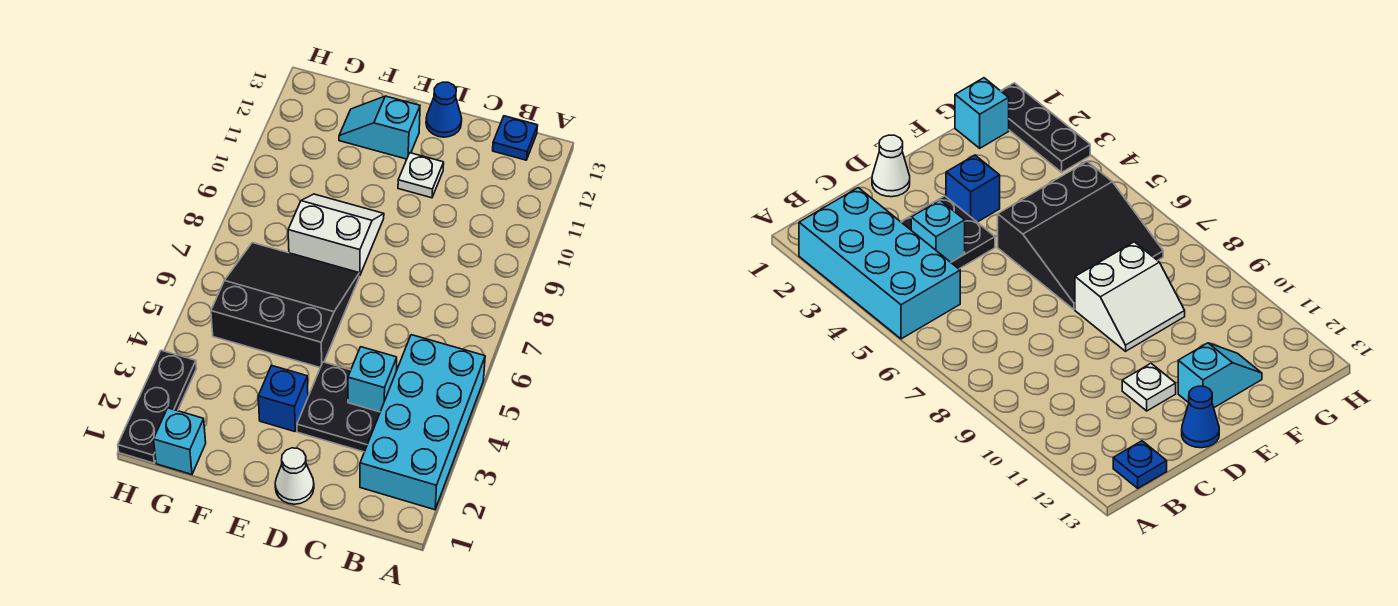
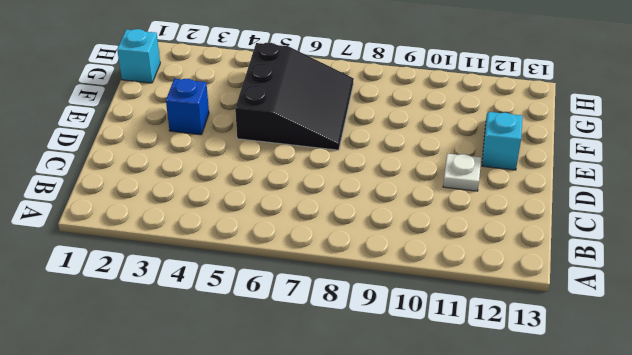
none -> cyan 2x4 brick [360,335,485,510]
none -> blue 1x1 plate [493,116,538,160]
none -> black 2x2 plate [297,362,380,452]

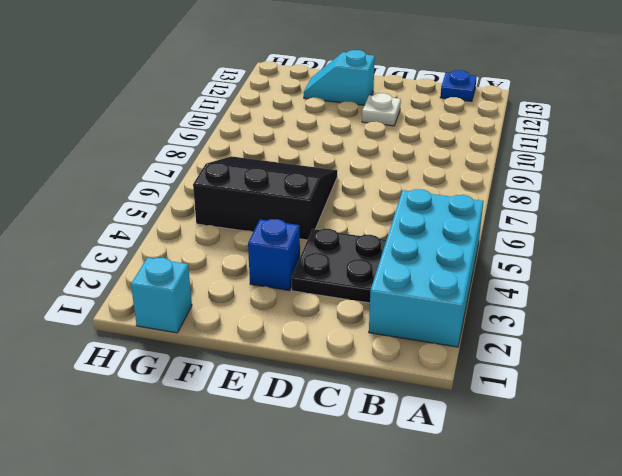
none -> white 1x1 cone [275,448,314,504]
none -> blue 1x1 cone [426,82,462,137]
none -> white 2x2 slope [288,194,384,276]

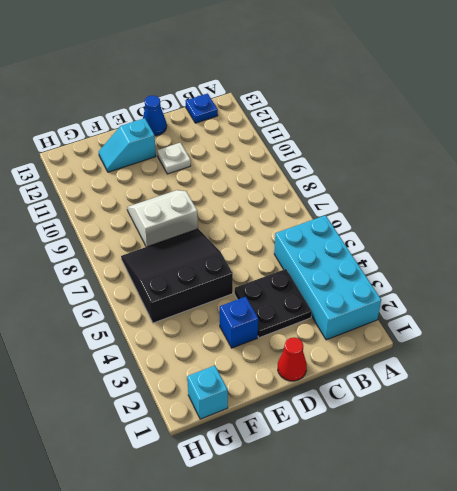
red 1x1 cone [278,337,307,381] -> white 1x1 cone [275,448,314,504]
none -> black 1x3 plate [118,350,196,463]
none -> cyan 1x1 brick [348,347,397,412]

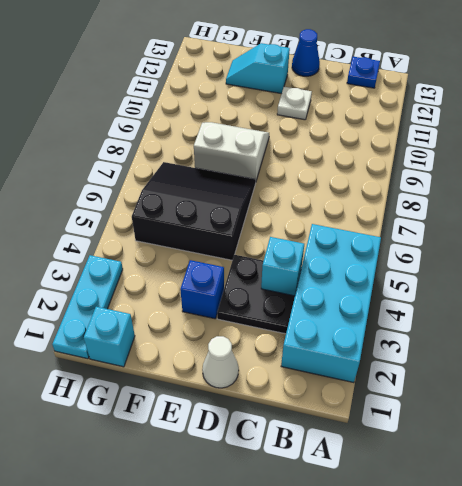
cyan 1x3 plate [52,255,123,359] -> black 1x3 plate [118,350,196,463]

